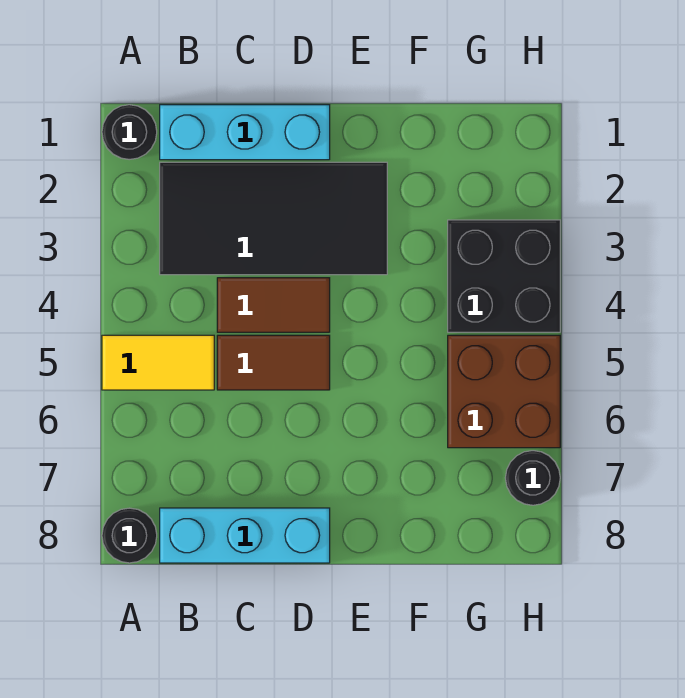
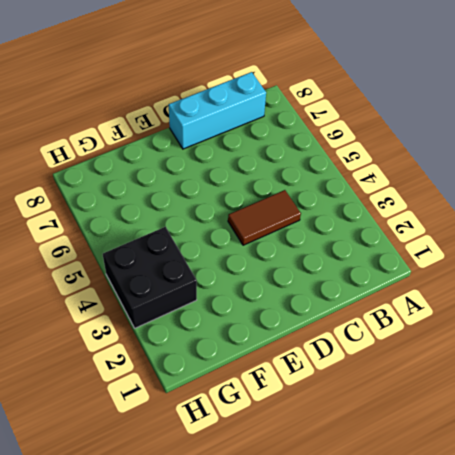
none -> black 1x1 round brick [102,105,157,160]
none -> yellow 1x2 tile [102,335,214,390]

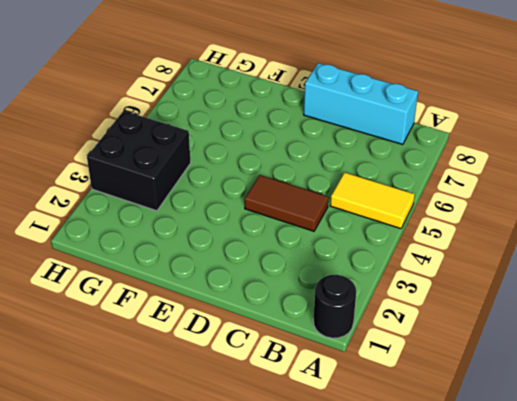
none -> black 1x1 round brick [102,508,157,563]
none -> cyan 1x3 brick [160,105,330,160]

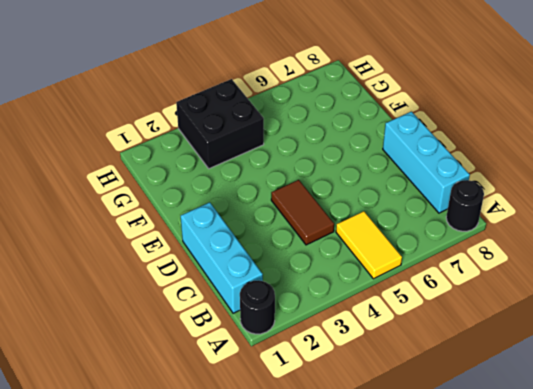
none -> black 2x4 tile [160,162,387,275]
none -> brown 1x2 tile [217,335,330,390]

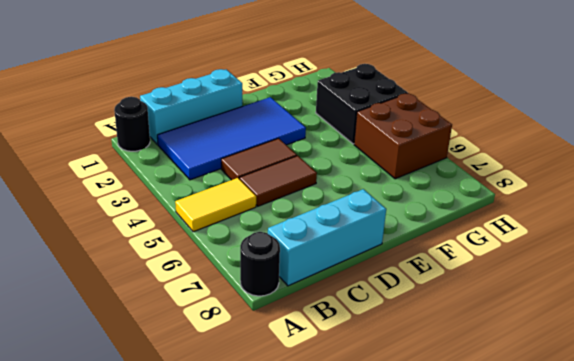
blue 2x4 tile [157,97,306,180] -> black 2x4 tile [160,162,387,275]
none -> black 1x1 round brick [505,451,560,505]

